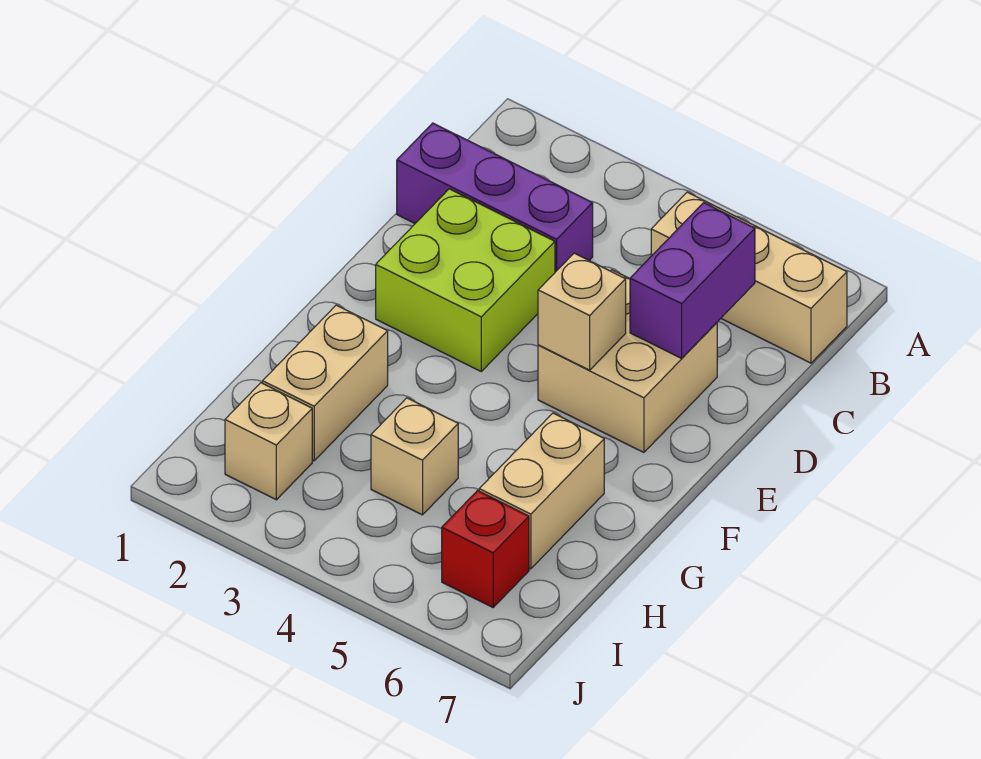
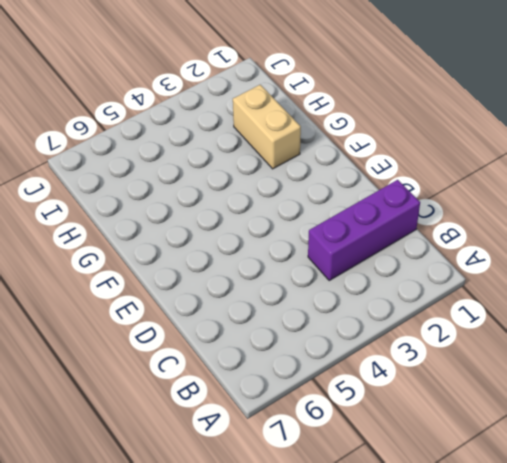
none -> tan 1x3 brick [651,192,847,363]
none -> lime 2x2 brick [376,189,555,371]

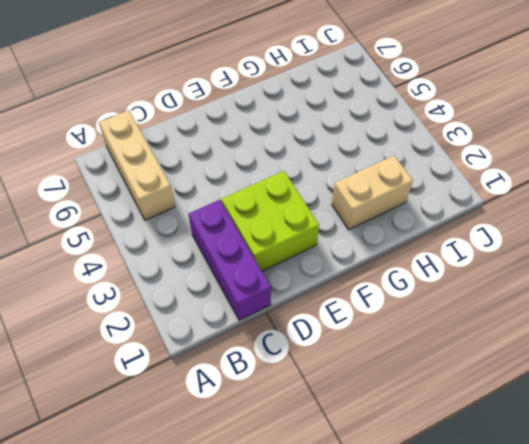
none -> tan 2x2 brick [538,270,717,452]
none -> tan 1x2 brick [479,413,604,569]

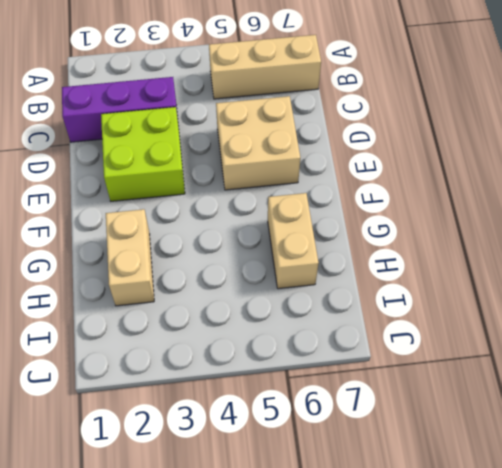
none -> tan 1x1 brick [371,398,458,515]
none -> tan 1x1 brick [225,383,312,500]

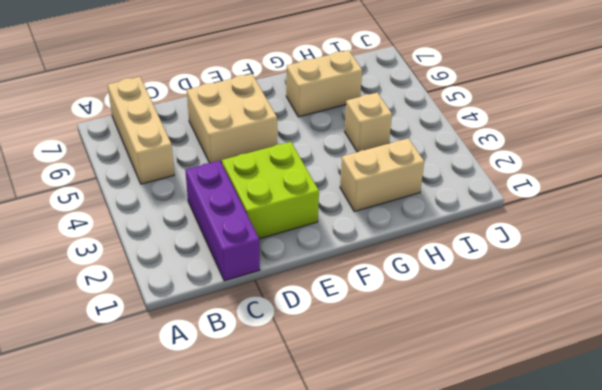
none -> tan 1x1 brick [225,383,312,500]
none -> red 1x1 brick [442,491,529,607]

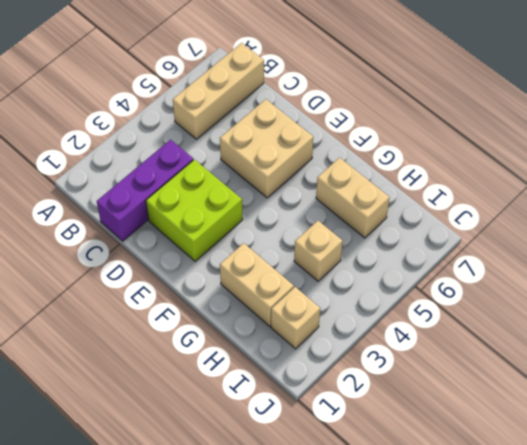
none -> red 1x1 brick [442,491,529,607]
none -> purple 1x2 brick [630,203,755,358]

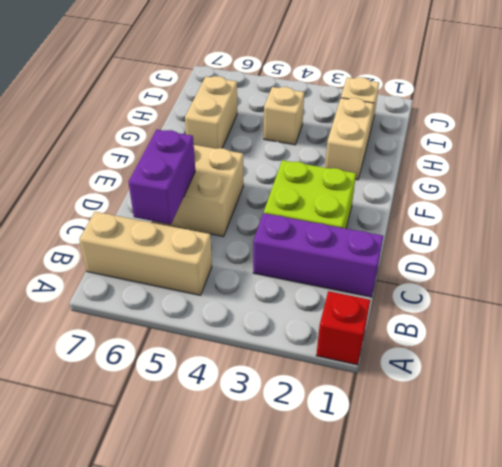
red 1x1 brick [316,291,370,365] -> red 1x1 brick moved to [442,491,529,607]
none -> tan 1x1 brick [538,253,626,370]

